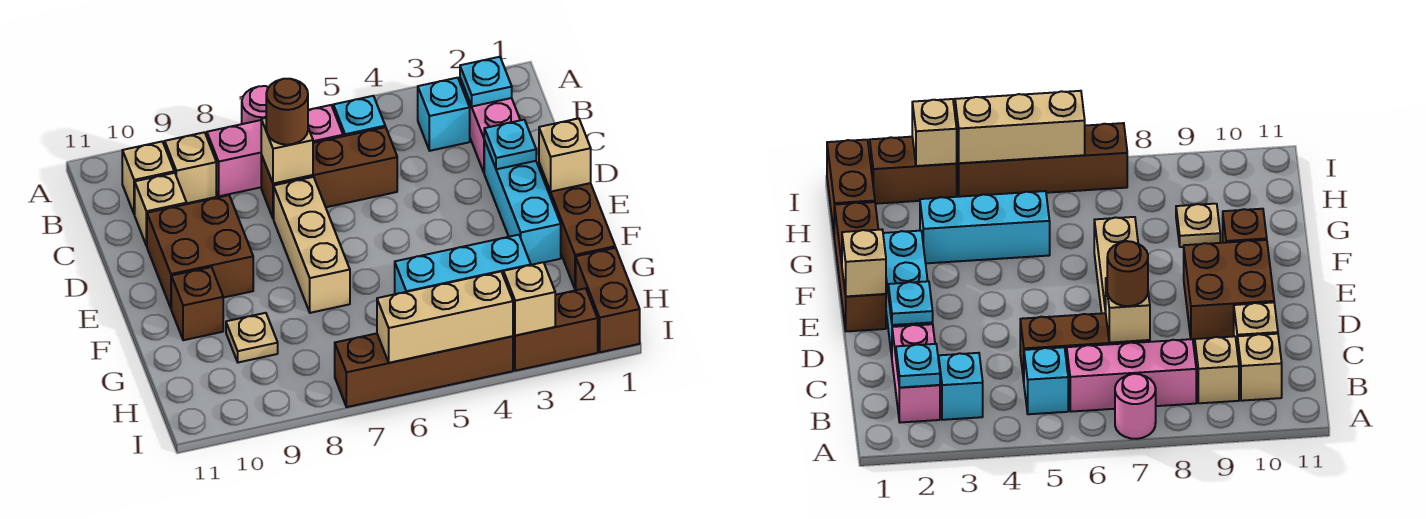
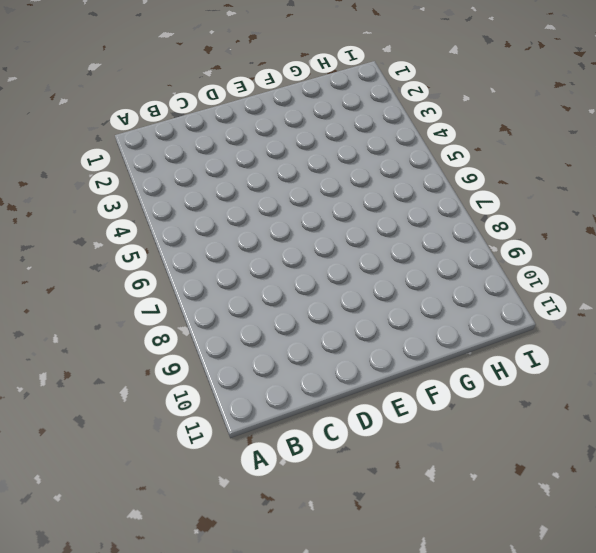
none -> pink 1x1 round brick [242,86,269,124]
none -> pink 1x2 brick [460,78,520,172]
none -> cyan 1x1 brick [418,78,470,151]

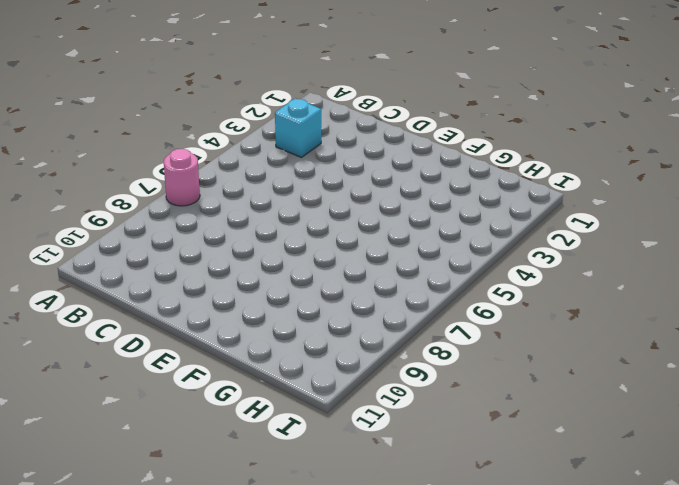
none -> pink 1x2 brick [460,78,520,172]
none -> cyan 1x1 brick [333,96,385,136]
none -> pink 1x3 brick [207,105,343,196]

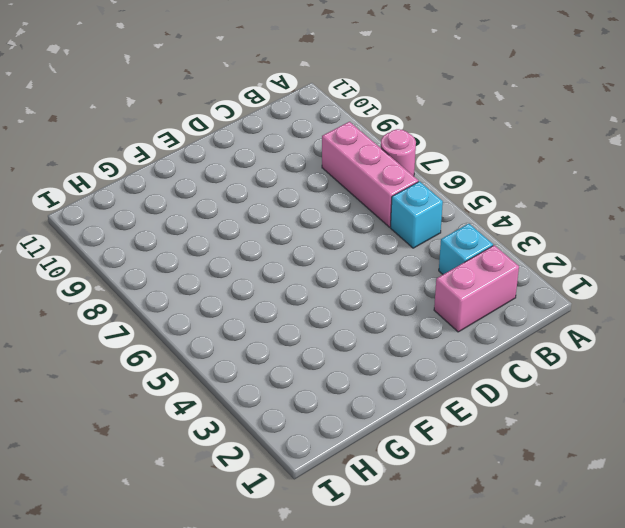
none -> tan 1x1 brick [165,132,216,203]
none -> tan 1x1 brick [122,141,174,215]
none -> brown 1x3 brick [261,127,397,219]

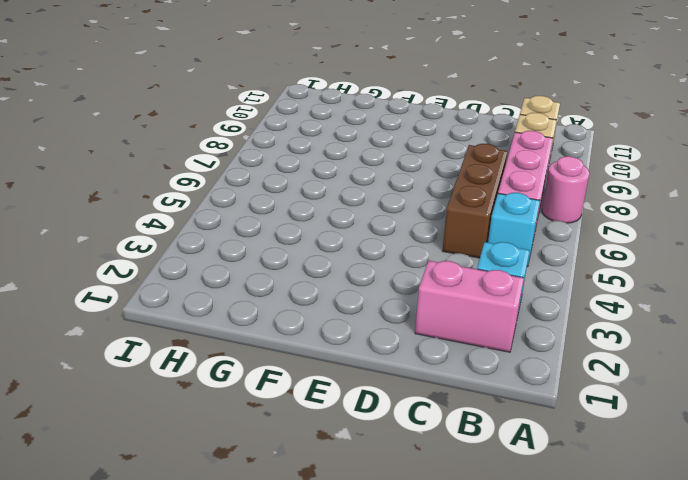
none -> tan 1x1 brick [135,173,187,246]
none -> cyan 1x3 brick [484,140,561,265]
none -> tan 1x3 brick [274,177,350,313]

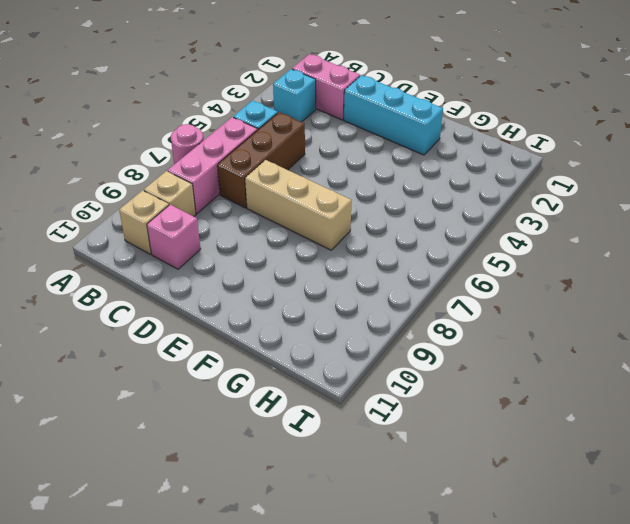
pink 1x1 brick [147,205,200,269] -> tan 1x1 brick [135,173,187,246]
none -> brown 2x2 brick [147,195,253,308]
none -> brown 1x3 brick [539,164,615,290]
none -> brown 1x1 brick [171,267,223,340]

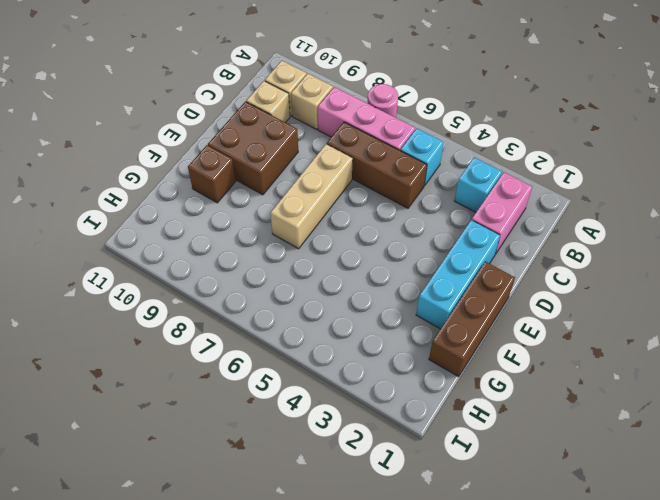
none -> cyan 1x3 brick [395,235,531,294]
none -> tan 1x1 plate [226,313,278,362]
none -> brown 1x2 brick [576,248,640,352]

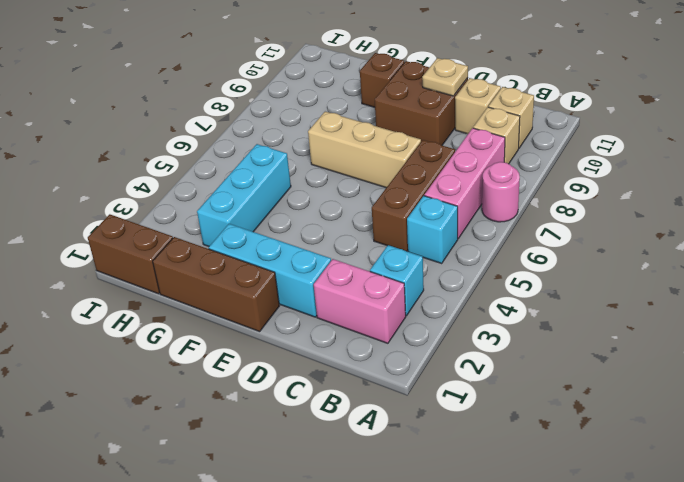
tan 1x1 plate [422,58,468,96] -> tan 1x1 plate moved to [226,313,278,362]
none -> brown 1x2 brick [513,288,598,371]
none -> brown 1x4 brick [335,333,513,407]
none -> cyan 1x1 plate [460,57,512,106]

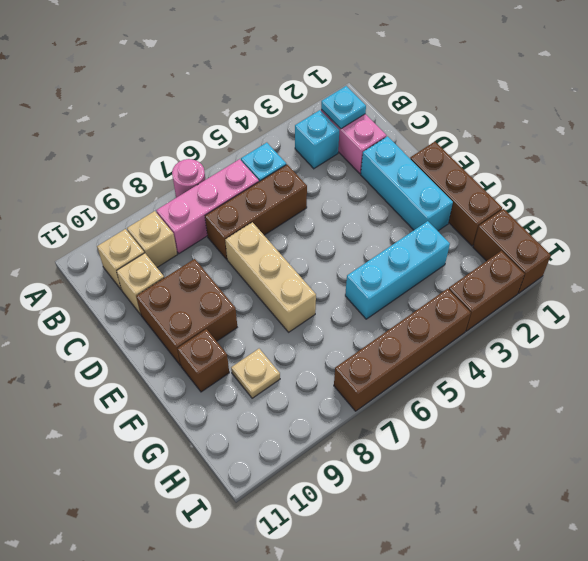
none -> tan 1x1 brick [261,118,313,183]
none -> cyan 1x1 plate [484,120,536,169]
none -> tan 1x1 brick [539,118,591,192]

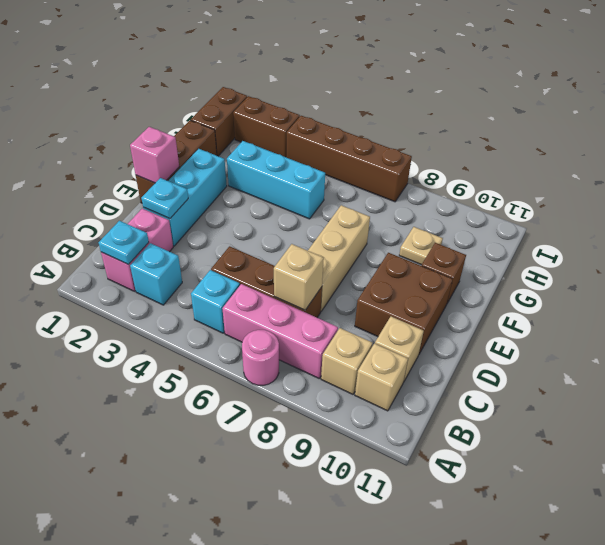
pink 1x1 brick [130,127,179,183] -> tan 1x1 brick [539,118,591,192]
none -> tan 1x1 brick [504,262,555,336]
none -> tan 1x3 brick [377,271,513,363]
none -> brown 1x1 round brick [266,79,308,145]

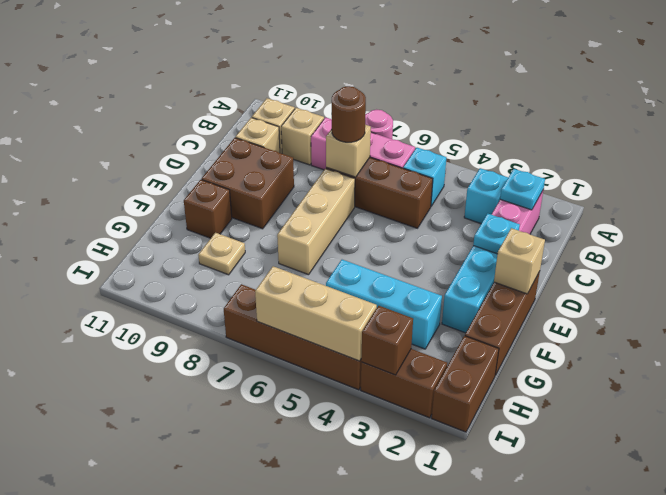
brown 1x1 brick [361,306,413,375] -> tan 1x1 brick [504,262,555,336]

